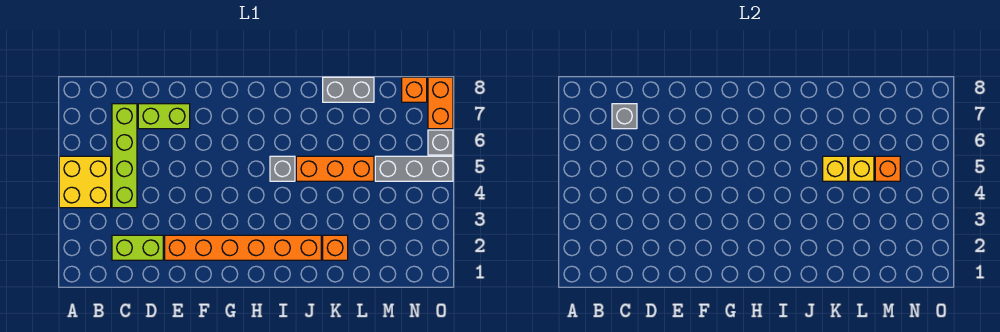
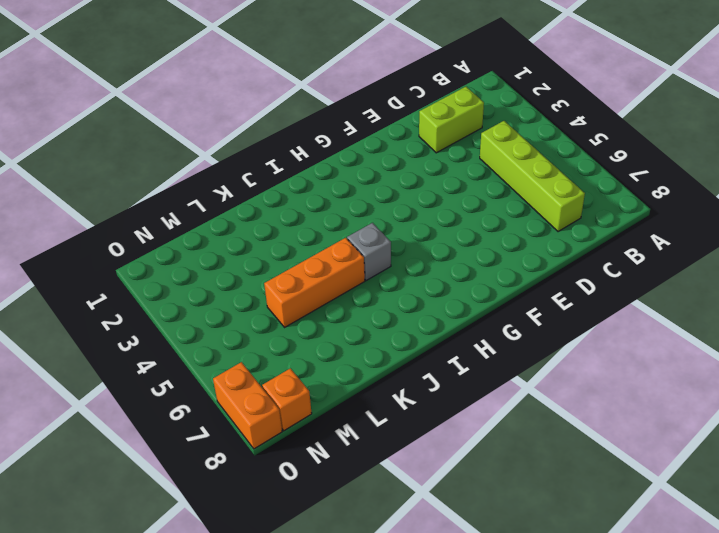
none -> yellow 2x2 brick [59,156,111,208]
none -> lime 1x2 brick [138,104,190,129]
none -> orange 1x6 brick [165,235,321,260]

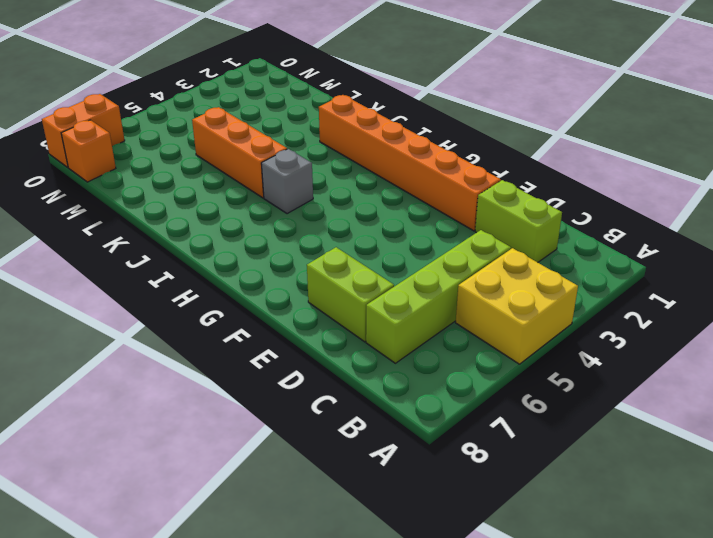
none -> orange 1x1 brick [323,235,348,260]
none -> grey 1x2 brick [323,77,374,102]
none -> grey 1x3 brick [375,156,453,181]

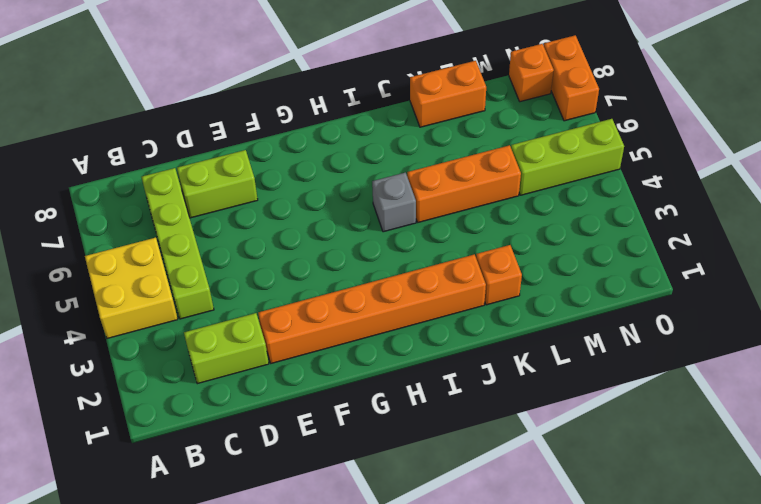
orange 1x2 brick [410,61,486,127] -> grey 1x2 brick [323,77,374,102]
lime 1x3 brick [511,119,624,195] -> grey 1x3 brick [375,156,453,181]
none -> grey 1x1 brick [428,130,453,155]
none -> grey 1x1 brick [612,104,637,129]
none -> yellow 1x1 brick [823,156,848,181]

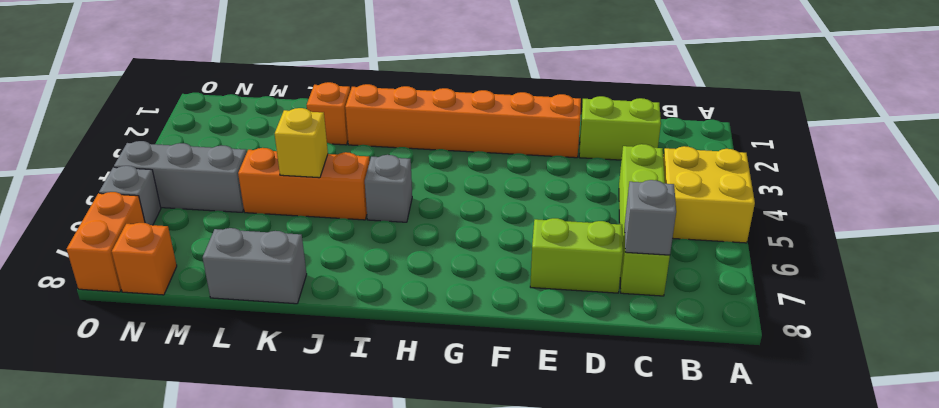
none -> yellow 1x1 brick [849,156,874,181]
none -> orange 1x1 brick [875,156,900,181]

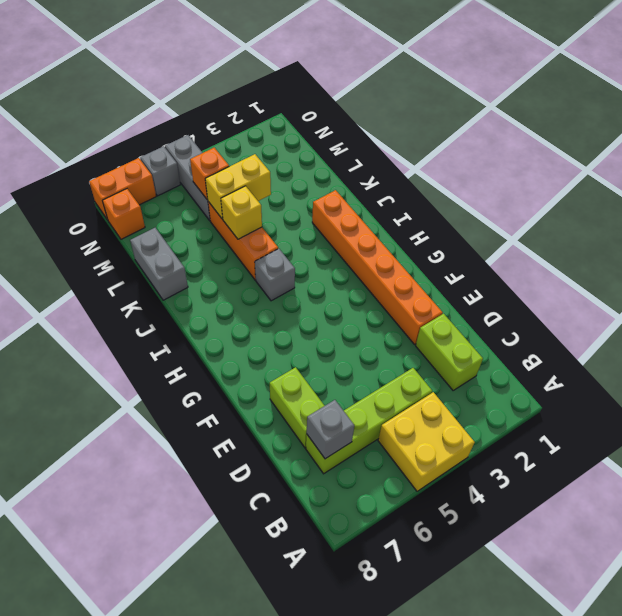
yellow 1x2 brick [205,154,271,219] -> yellow 1x1 brick [849,156,874,181]
none -> orange 1x1 brick [323,235,348,260]

